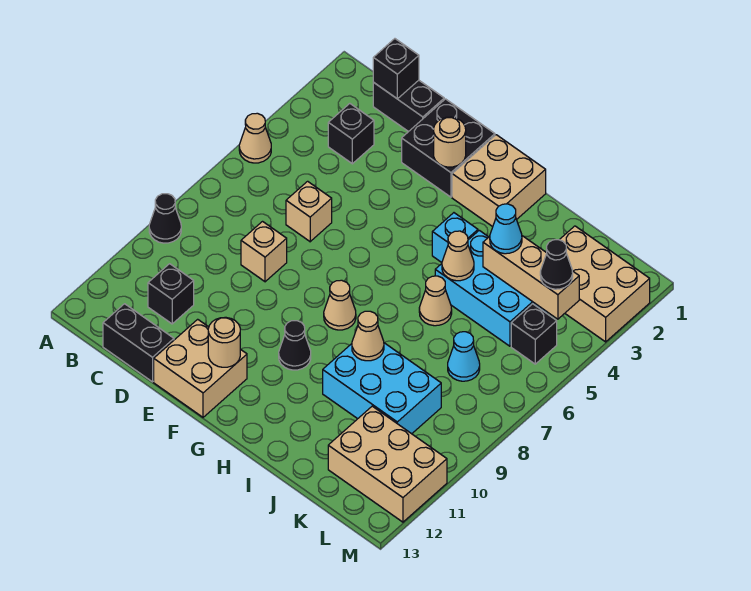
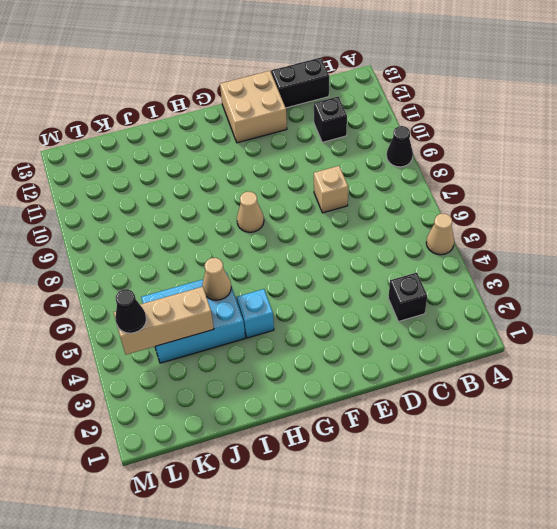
none -> black 1x2 brick [373,80,444,132]
none -> tan 1x1 brick [286,181,332,242]
none -> black 2x2 brick [402,99,495,197]

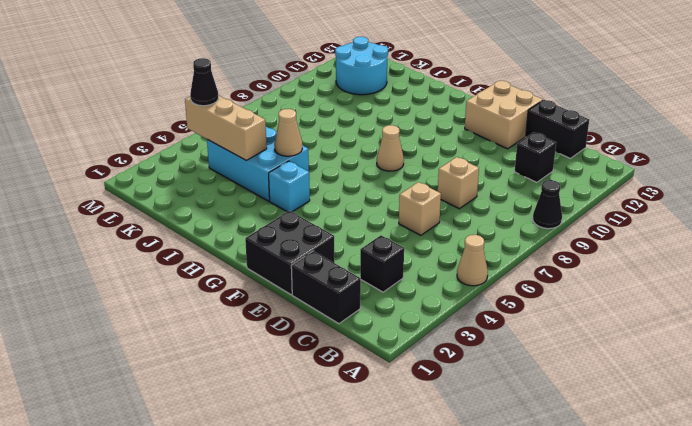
cyan 2x2 round brick [335,37,388,95] -> tan 2x3 brick [328,406,447,522]
none -> tan 2x2 brick [452,135,546,227]
none -> black 1x1 cone [279,321,311,370]
none -> tan 1x1 cone [419,276,452,326]

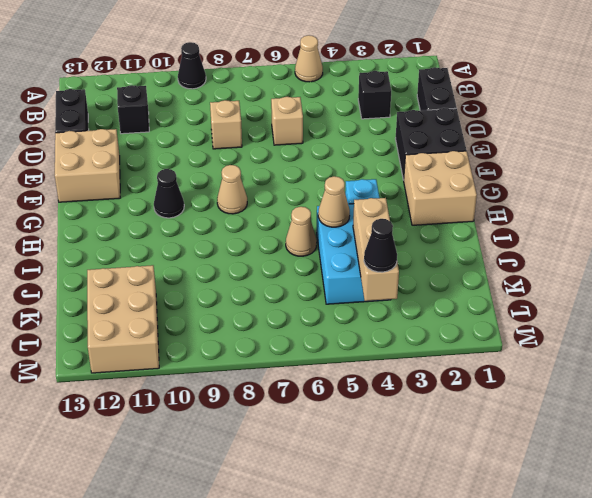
none -> cyan 2x3 brick [323,343,441,434]
none -> tan 2x3 brick [546,226,650,342]
none -> cyan 1x1 cone [448,332,480,381]

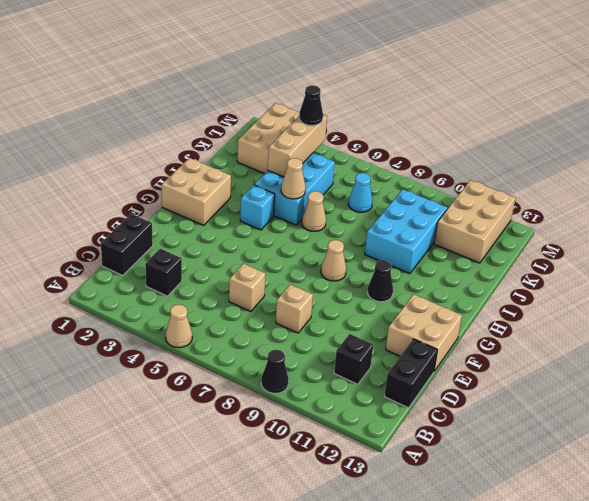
none -> black 2x2 brick [402,99,495,197]
none -> black 1x1 brick [511,304,557,364]
none -> black 1x1 brick [373,39,419,99]

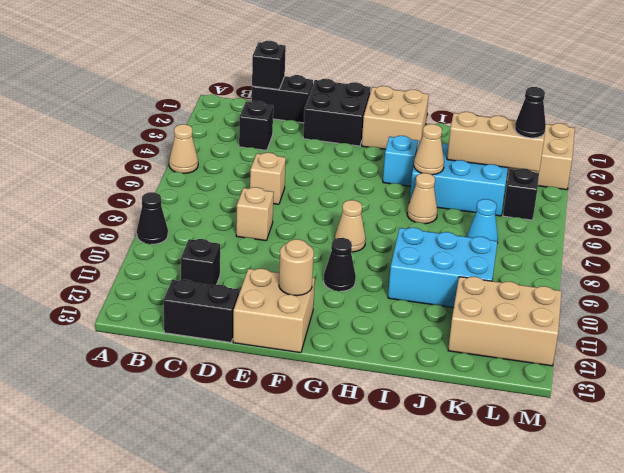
none -> tan 1x1 round brick [434,117,466,167]
none -> tan 1x1 cone [352,311,384,361]
none -> cyan 1x1 cone [490,204,522,254]

